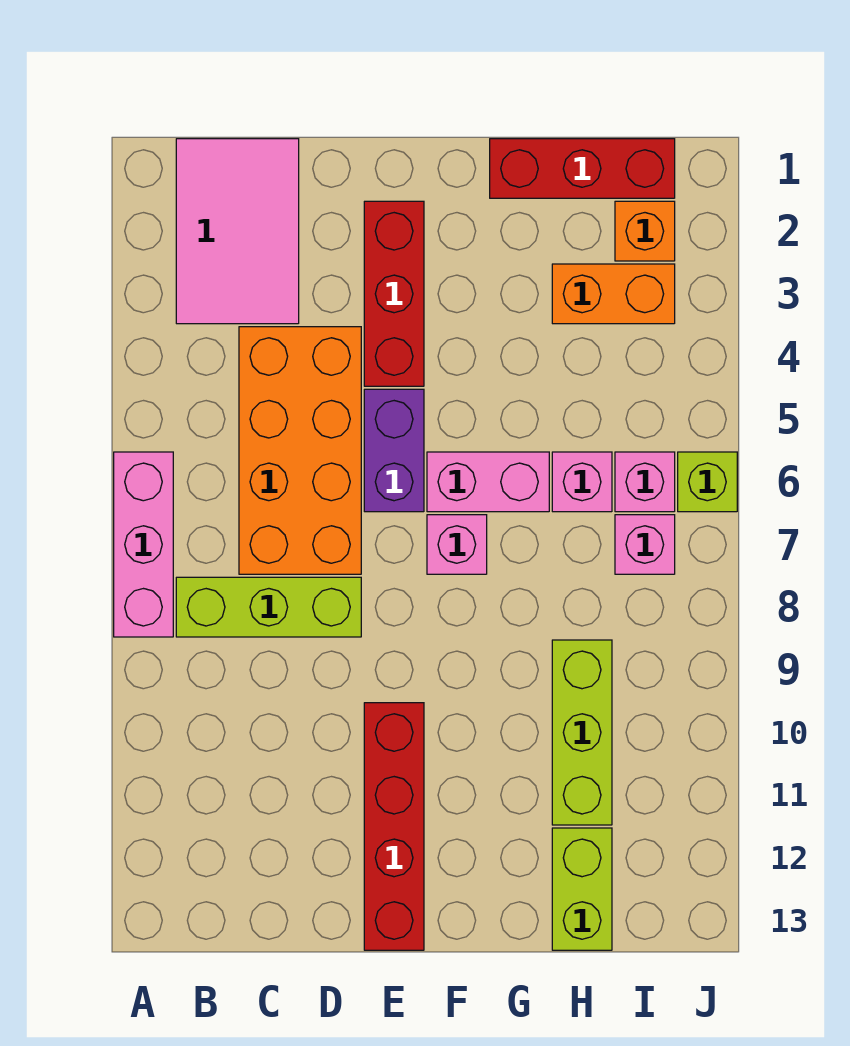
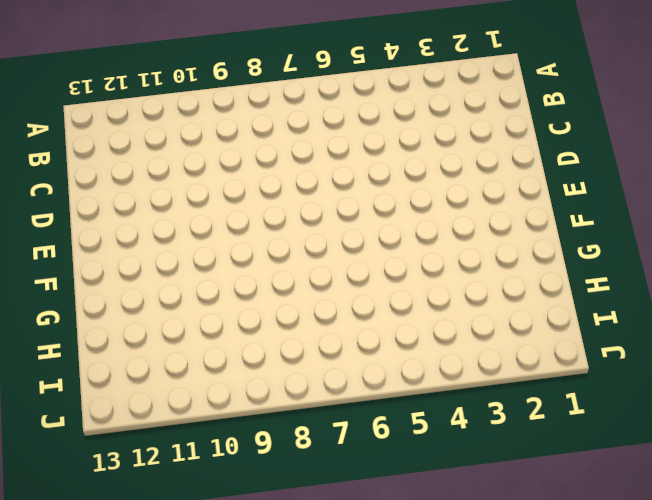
none -> pink 1x3 brick [114,452,173,637]
none -> pink 2x3 tile [176,139,299,324]
none -> lime 1x3 brick [176,577,361,637]

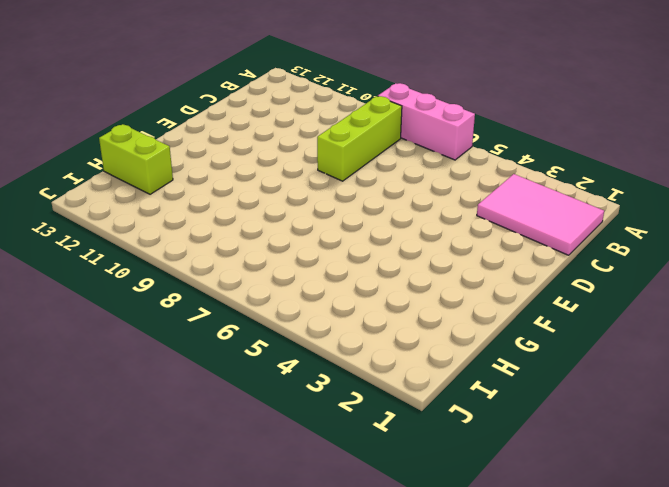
none -> orange 2x4 brick [239,327,361,574]
none -> red 1x3 brick [364,201,424,386]
none -> purple 1x2 brick [364,389,424,512]

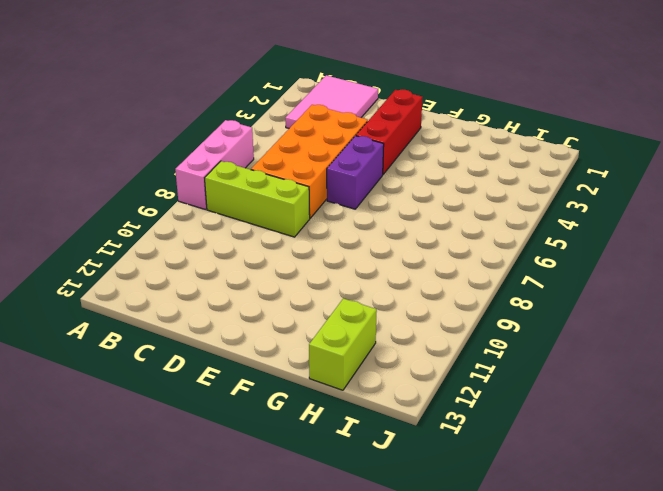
none -> red 1x4 brick [364,703,424,950]
none -> pink 1x2 brick [427,452,549,512]
none -> pink 1x1 brick [427,515,487,574]

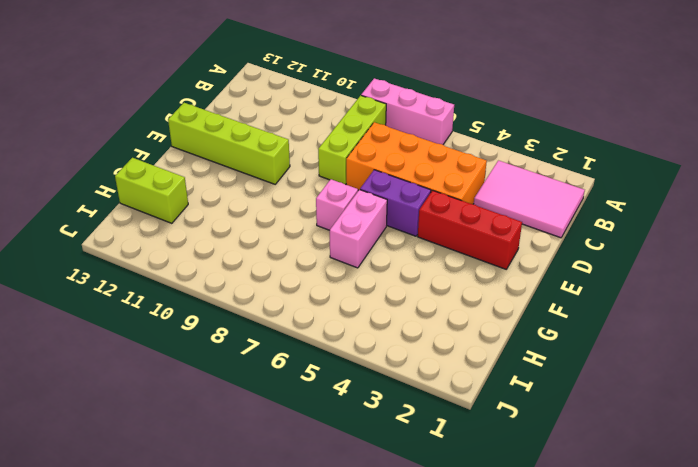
lime 1x4 brick [168,103,290,184] -> red 1x4 brick [364,703,424,950]
none -> red 1x3 brick [490,139,675,198]
none -> orange 1x2 brick [552,264,675,324]
none -> pink 1x1 brick [552,452,612,512]

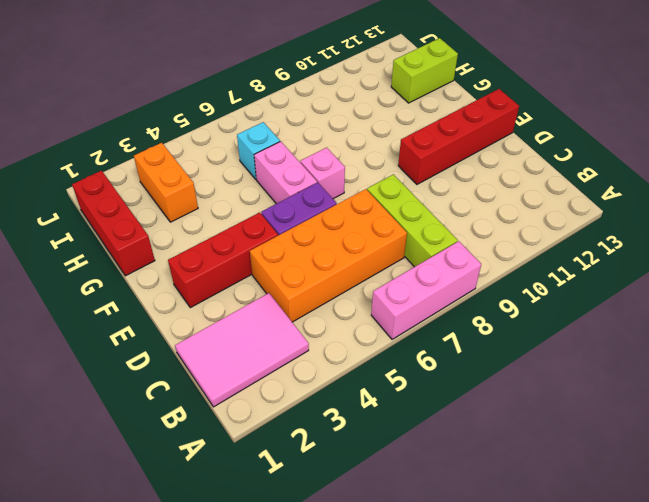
cyan 1x1 brick [237,122,280,179] -> pink 1x1 brick [552,452,612,512]
none -> lime 1x3 brick [552,640,612,825]
none -> orange 1x1 brick [615,201,675,261]
none -> pink 1x1 brick [615,452,675,512]

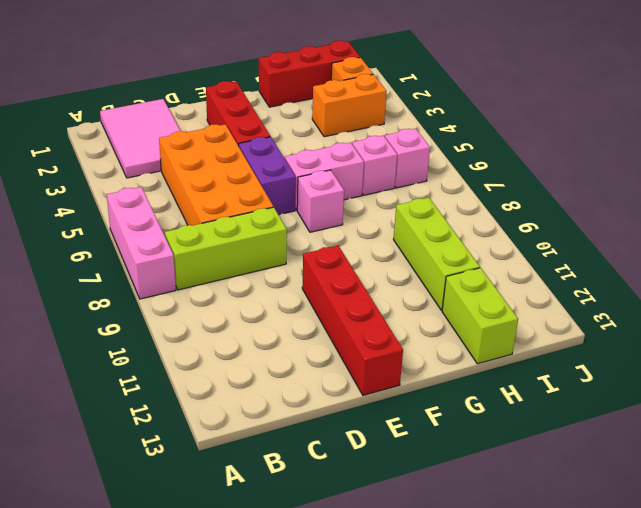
none -> pink 1x1 brick [615,515,675,574]
none -> lime 1x1 brick [678,452,737,512]

